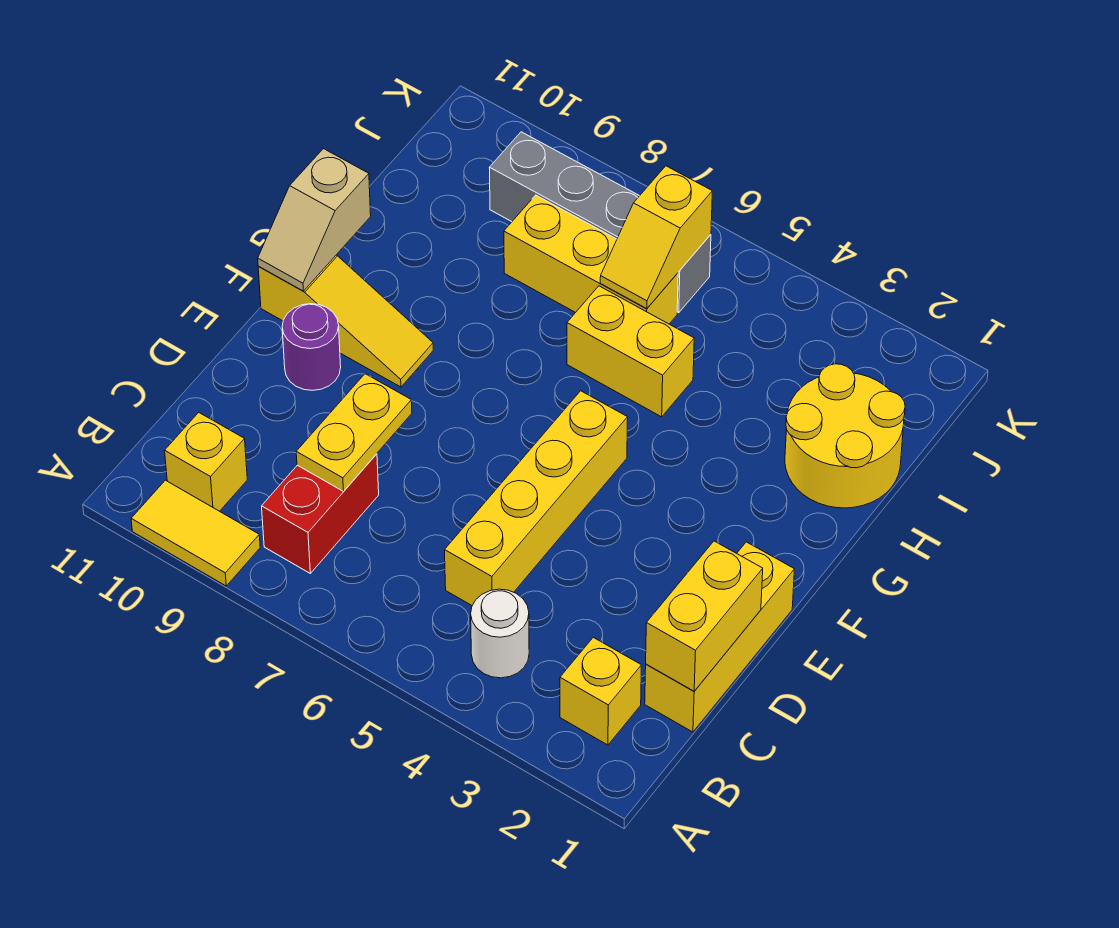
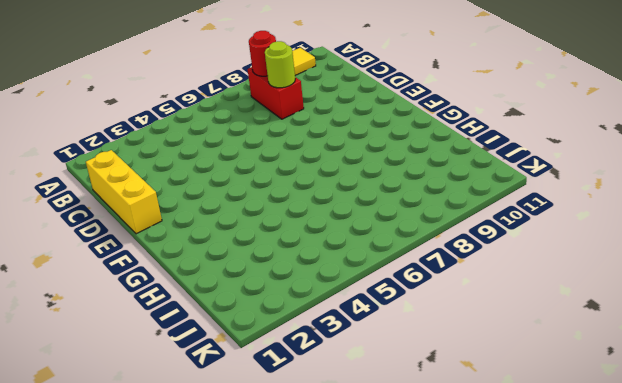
red 1x1 round brick [249,31,276,76] -> none
lime 1x1 round brick [265,41,295,88] -> yellow 1x2 plate [296,374,412,491]
none -> yellow 1x1 brick [560,637,641,745]
none -> white 1x1 round brick [471,589,529,678]
none -> yellow 1x1 brick [165,412,247,511]

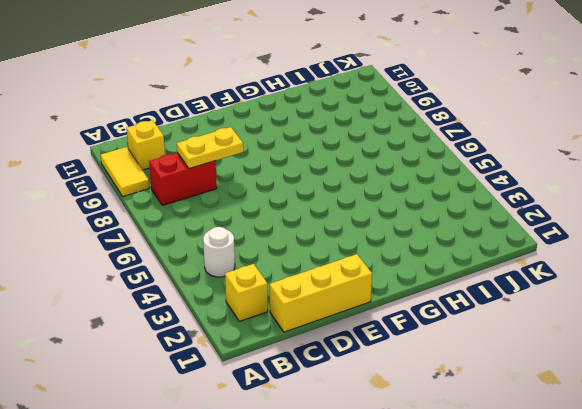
none -> yellow 1x4 brick [445,391,628,605]
none -> purple 1x1 round brick [282,304,341,390]
none -> yellow 1x3 slope [258,255,433,387]

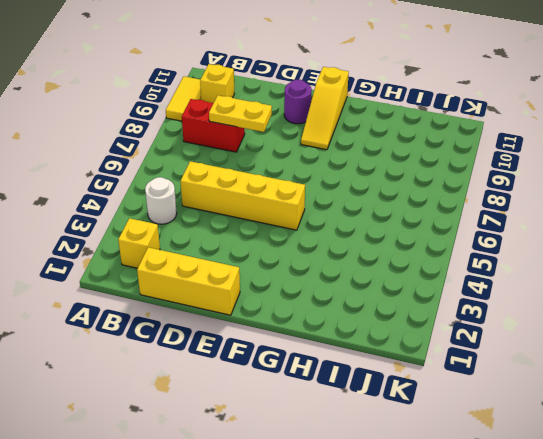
none -> yellow 2x2 round brick [785,364,905,508]
none -> yellow 1x2 brick [567,286,694,417]
none -> yellow 1x3 brick [504,195,678,324]

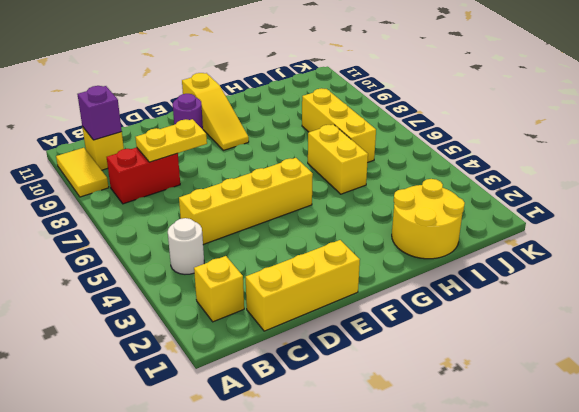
purple 1x1 brick [77,86,122,140] -> none
none -> grey 1x4 brick [489,132,711,313]
none -> yellow 1x2 brick [646,541,763,691]
none -> tan 1x2 slope [258,149,371,291]

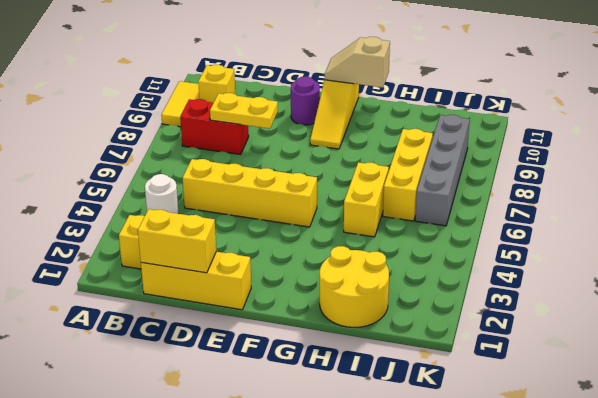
none -> yellow 1x2 slope [600,166,712,309]

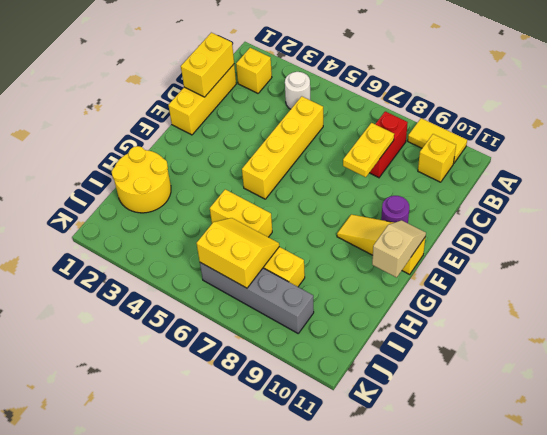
yellow 2x2 slope [196,218,279,288] -> yellow 1x2 slope [600,166,712,309]

